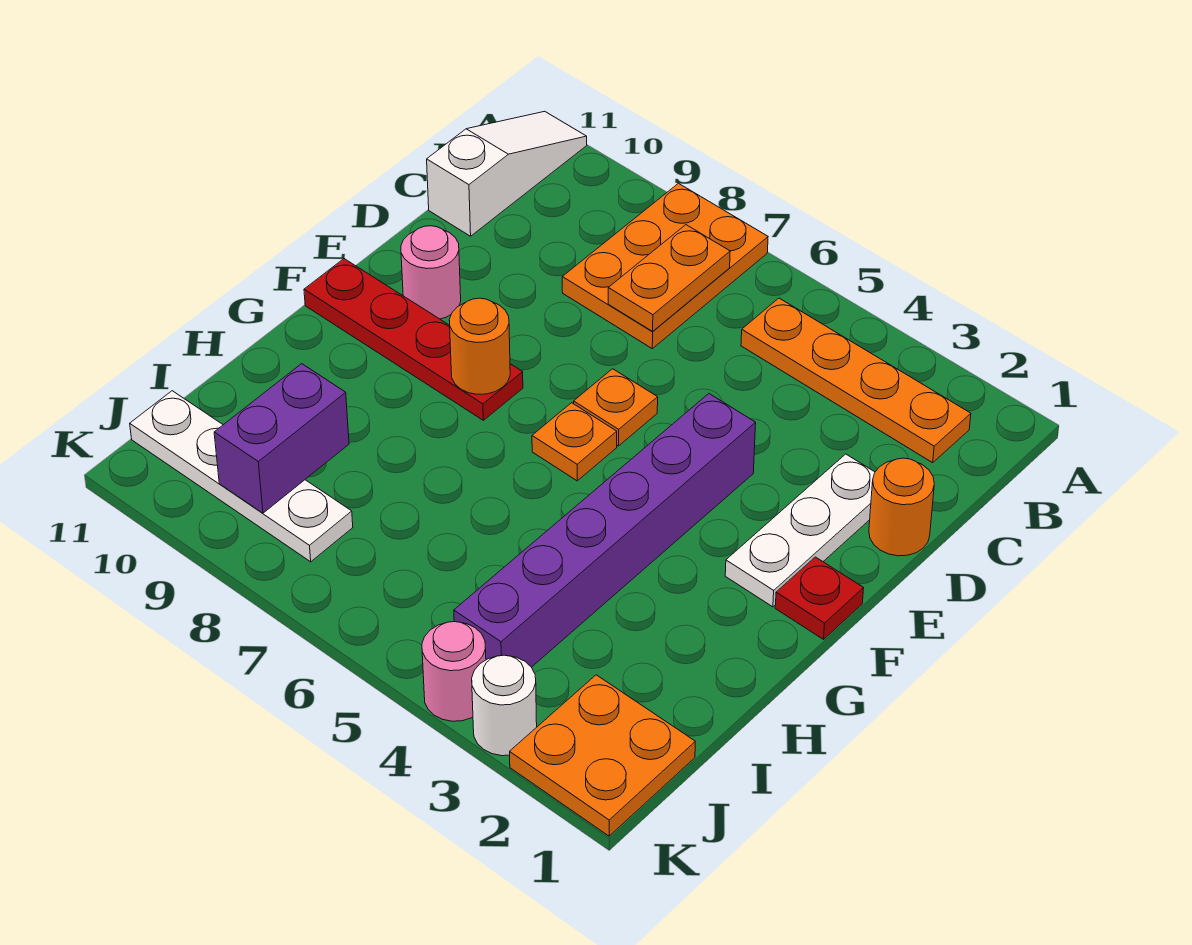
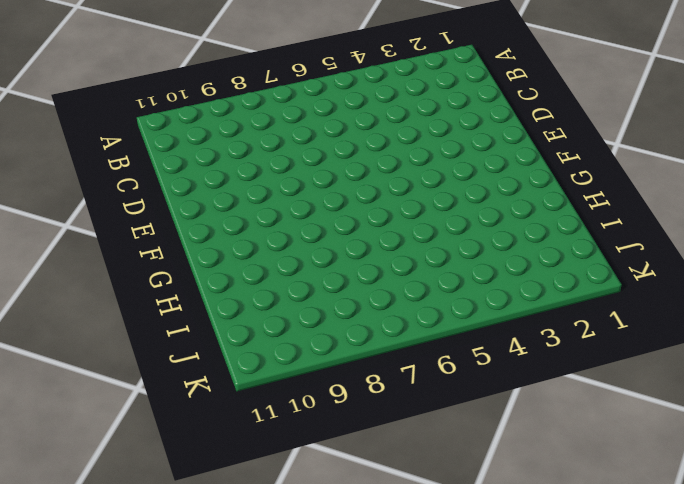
none -> orange 2x3 plate [562,183,768,349]
none -> white 1x3 slope [427,111,587,236]
none -> orange 1x4 plate [741,298,971,463]

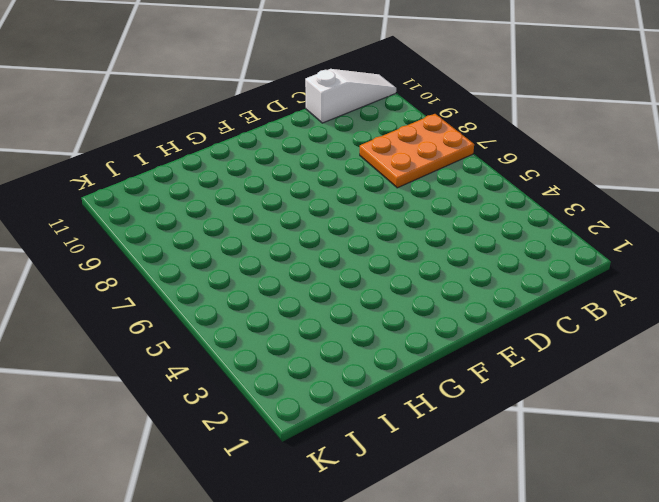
none -> orange 1x4 plate [741,298,971,463]
none -> orange 1x1 round brick [869,458,934,556]
none -> white 1x3 plate [725,454,875,607]

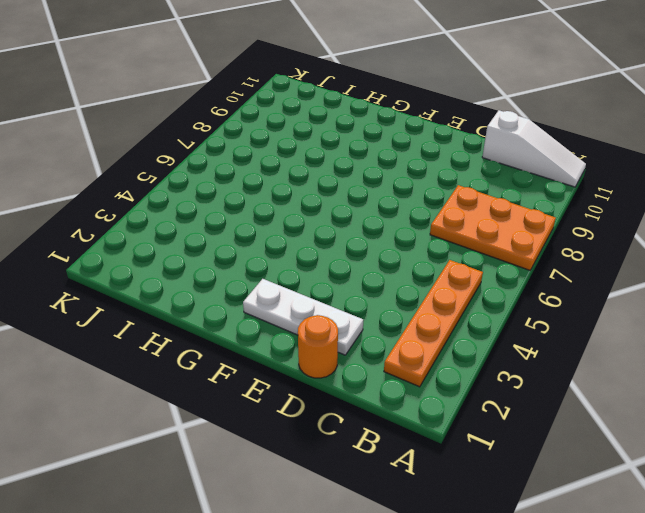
none -> purple 1x6 brick [454,394,756,667]
none -> orange 1x1 plate [574,369,658,446]
none -> pink 1x1 round brick [401,226,461,319]

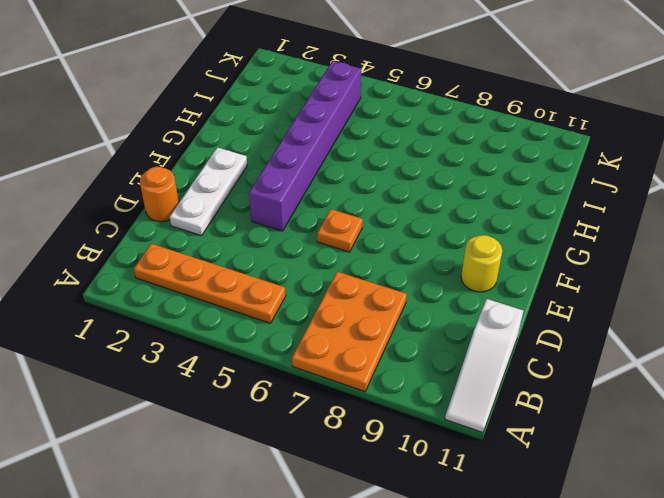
yellow 1x1 round brick [461,235,502,292] -> pink 1x1 round brick [401,226,461,319]
none -> red 1x1 plate [775,557,864,639]
none -> orange 1x1 plate [532,403,617,481]
none -> red 1x4 plate [304,259,523,420]

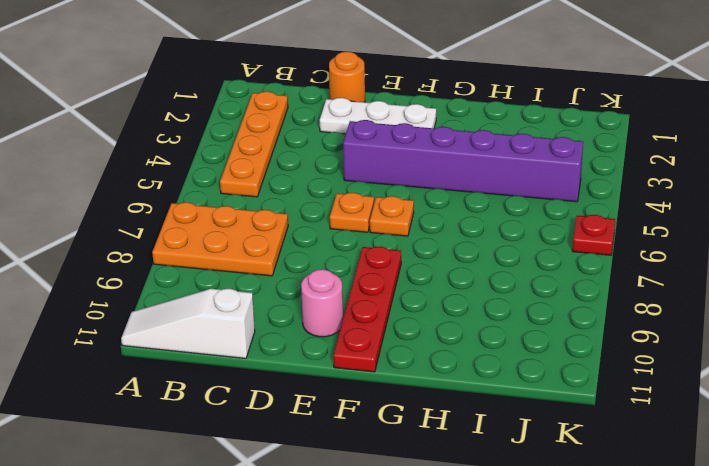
red 1x1 plate [572,215,615,255] -> red 1x1 plate moved to [775,557,864,639]
none -> orange 2x2 plate [510,675,695,836]
none -> white 1x4 plate [130,391,353,562]
none -> white 1x1 round brick [472,655,537,756]

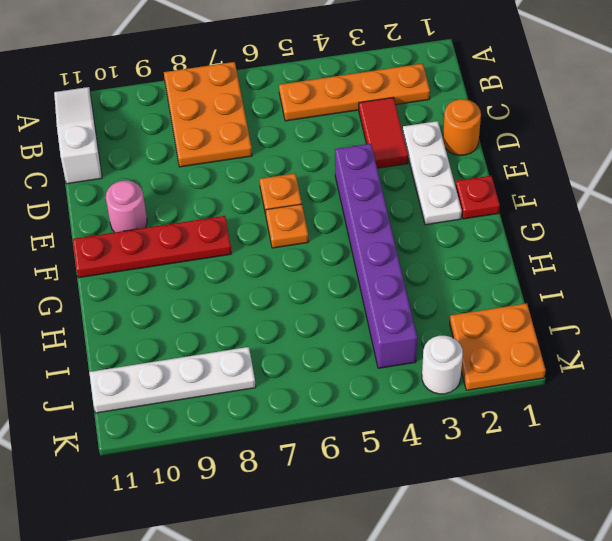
red 1x2 tile [359,97,408,168] -> none
none -> pink 1x1 round brick [422,622,486,721]
none -> orange 1x2 plate [608,225,730,331]
none -> orange 1x1 round brick [449,298,510,394]

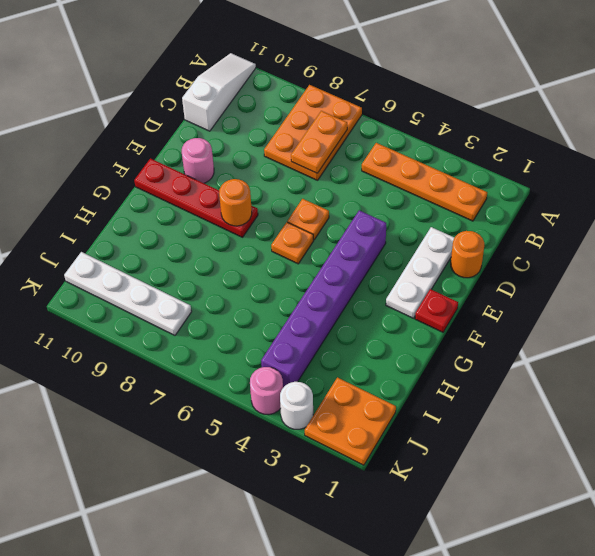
none -> purple 1x2 brick [214,364,349,513]

